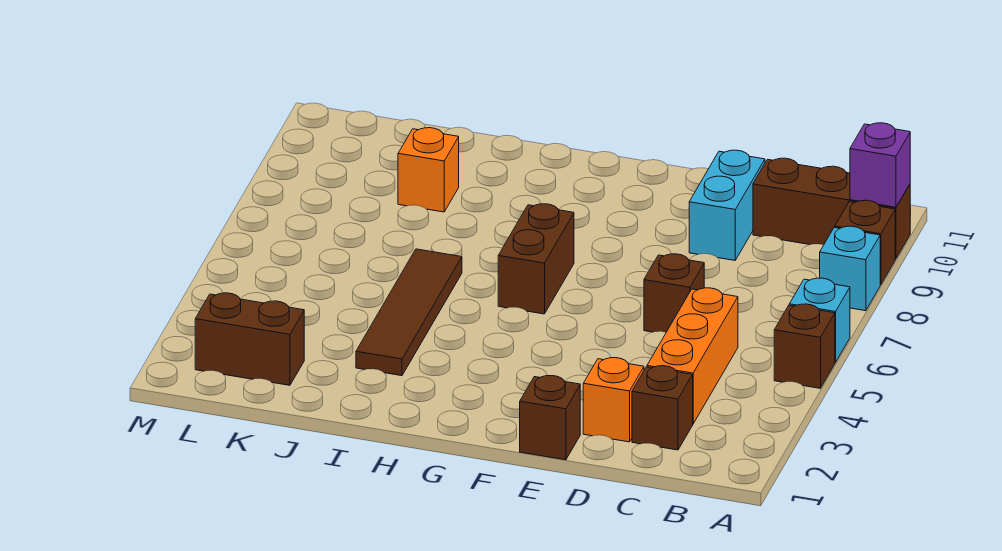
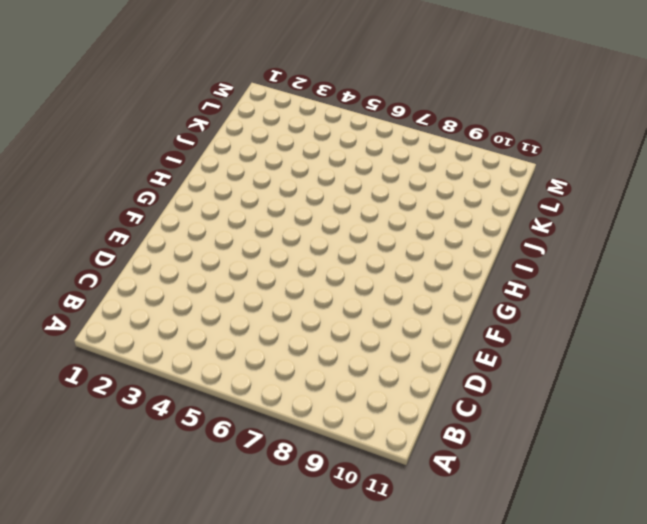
none -> brown 1x1 brick [774,304,835,388]
none -> cyan 1x1 brick [789,278,850,363]
none -> cyan 1x1 brick [820,226,880,311]

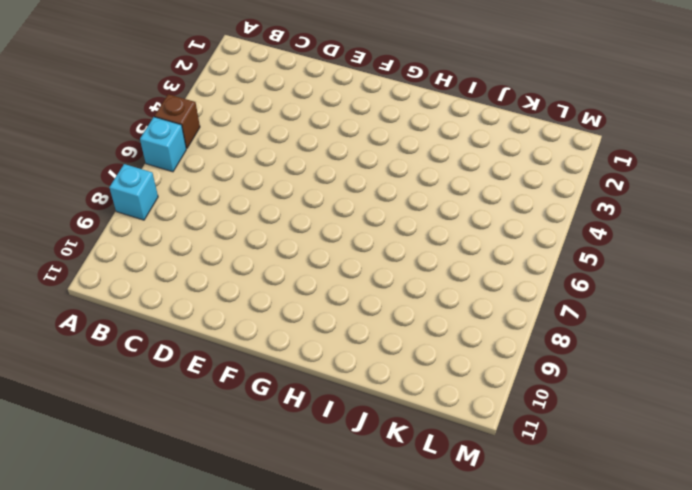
none -> brown 1x1 brick [835,200,895,285]
none -> brown 1x3 brick [753,158,910,259]
none -> brown 1x1 brick [632,366,693,450]

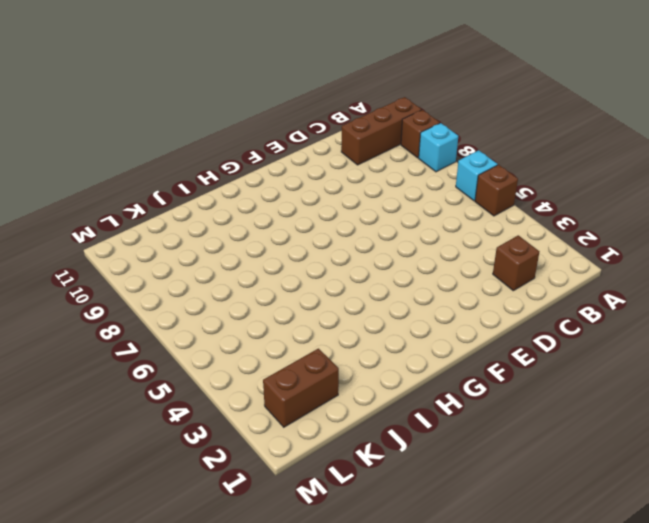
none -> orange 1x3 brick [647,288,738,424]
none -> orange 1x1 brick [583,358,644,442]
none -> brown 1x1 brick [644,254,704,332]

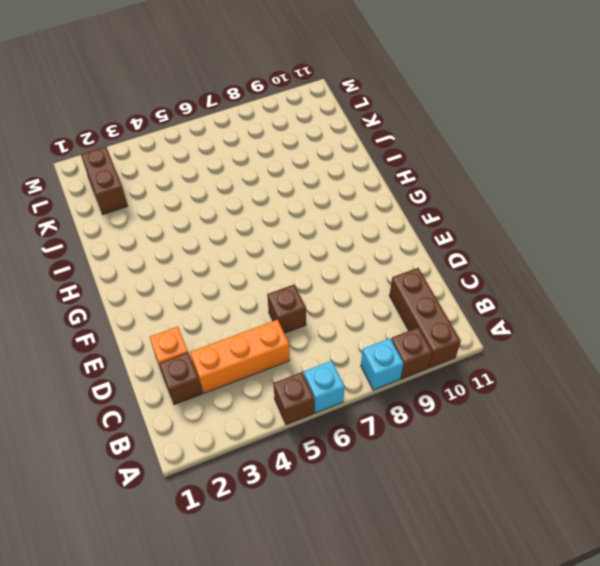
none -> cyan 1x2 brick [689,150,765,260]
none -> brown 1x1 brick [520,376,580,460]
none -> brown 1x2 brick [498,204,574,314]

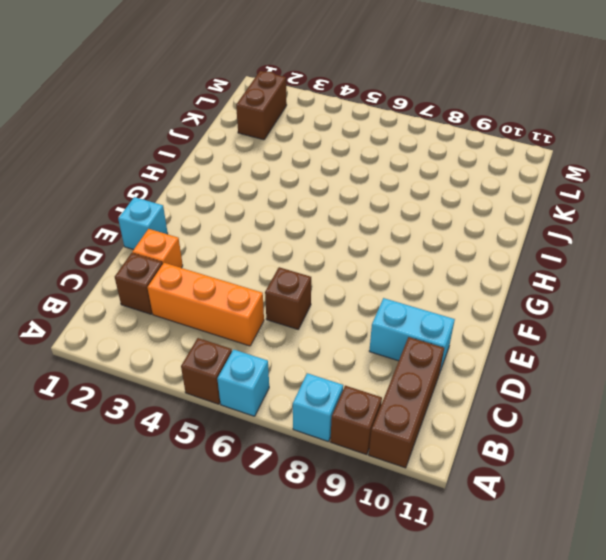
cyan 1x1 brick [118,197,168,250] -> brown 1x1 brick [520,376,580,460]
none -> brown 1x2 brick [498,204,574,314]
none -> brown 1x4 tile [356,249,462,376]
none -> orange 1x1 brick [398,128,459,212]

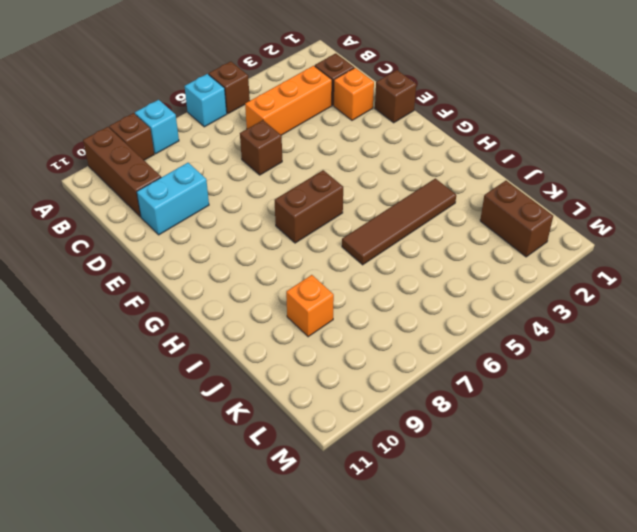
none -> purple 1x1 brick [850,123,910,207]

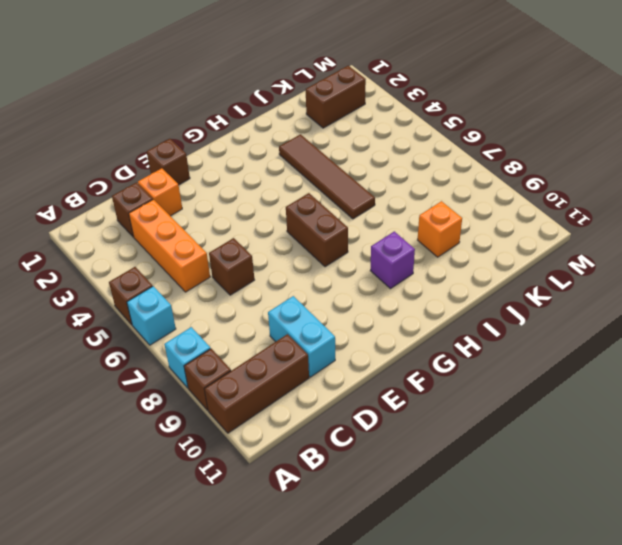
purple 1x1 brick [370,231,415,289] -> purple 1x1 brick moved to [850,123,910,207]

